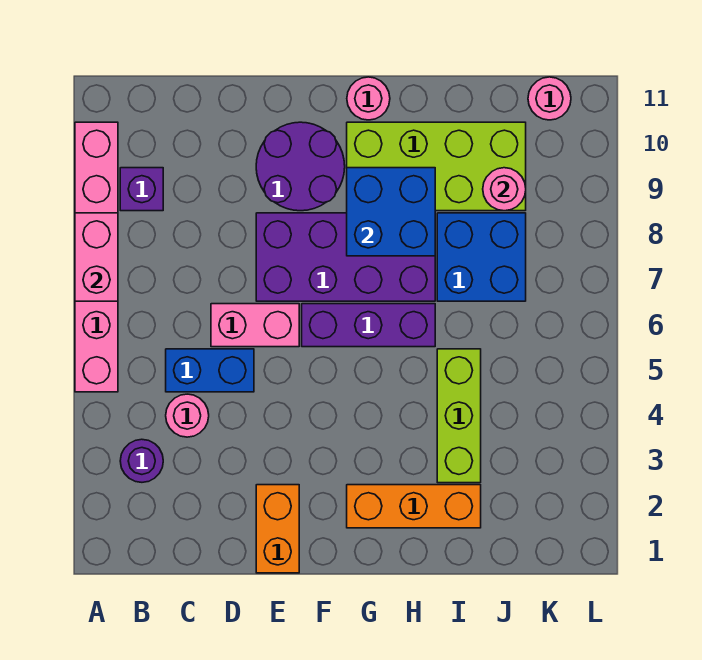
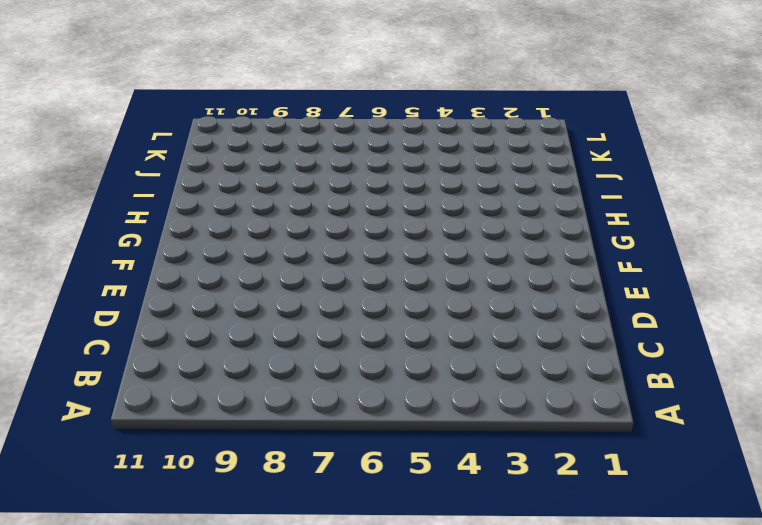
none -> pink 1x6 brick [75,122,118,392]
none -> purple 1x1 round brick [120,439,163,482]
none -> purple 1x1 brick [120,168,163,211]

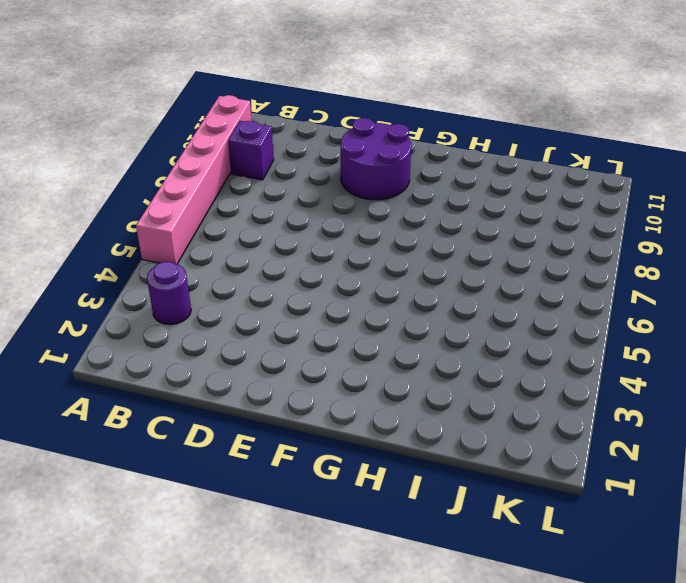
none -> pink 1x1 round brick [166,394,209,437]
none -> blue 1x2 brick [166,349,254,392]
none -> pink 1x2 brick [211,304,299,347]

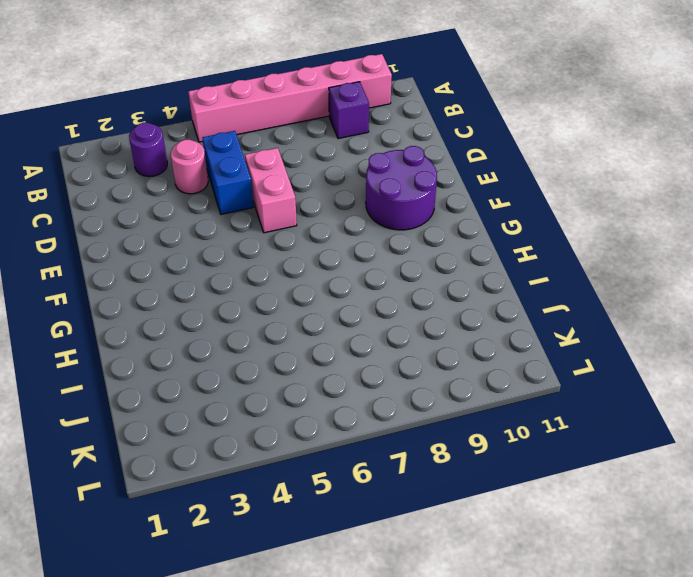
none -> orange 1x2 brick [256,485,299,573]
none -> purple 2x4 brick [256,213,435,301]
none -> purple 1x3 brick [302,304,435,347]

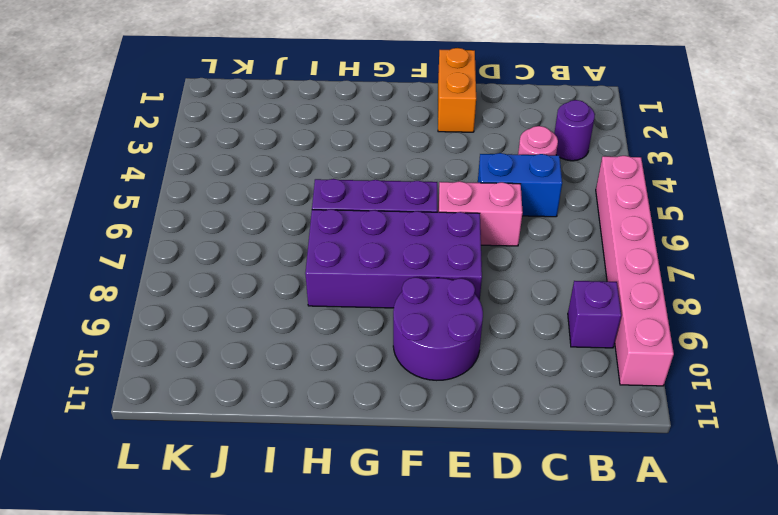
none -> orange 1x3 brick [347,485,481,528]
none -> lime 2x4 brick [347,122,526,211]
none -> pink 1x1 round brick [347,77,390,120]

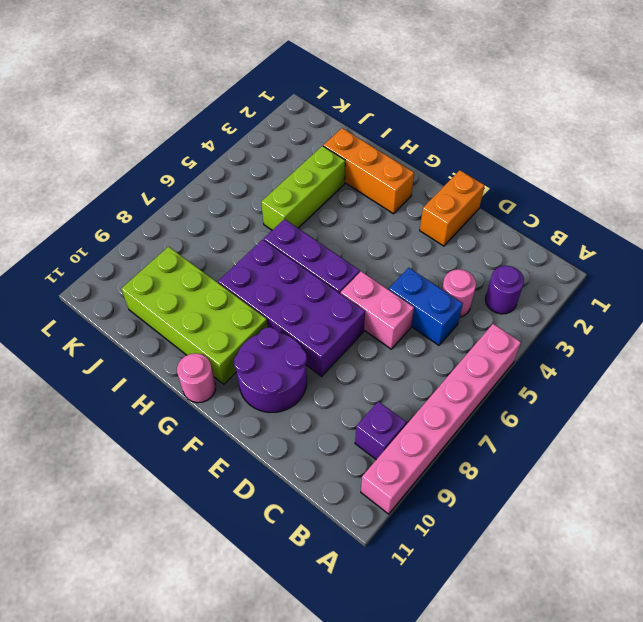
none -> blue 2x2 brick [437,213,526,301]
none -> pink 1x1 round brick [528,77,571,120]
none -> pink 1x2 brick [75,213,118,301]

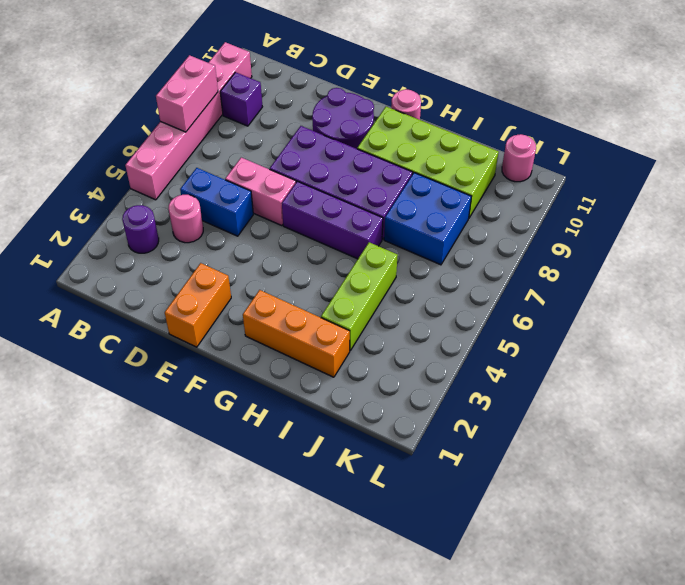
none -> blue 2x2 brick [347,168,435,256]
none -> pink 1x1 round brick [483,168,526,211]

